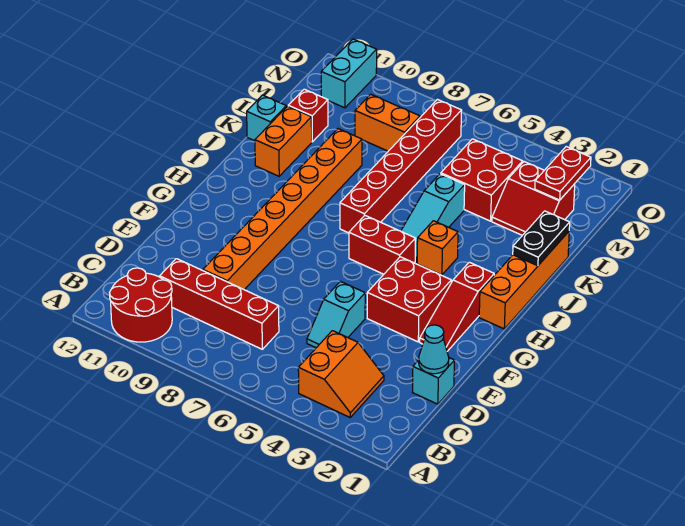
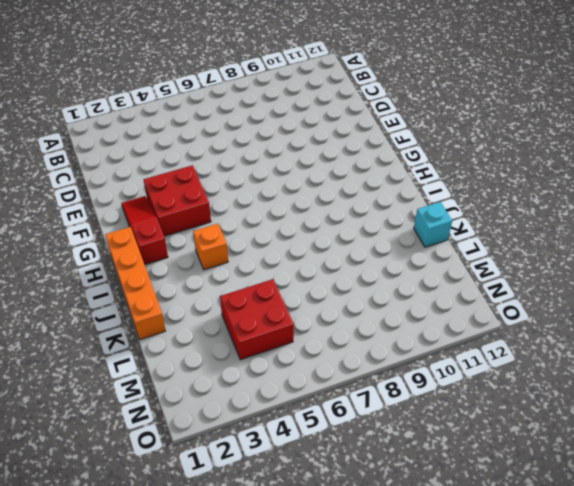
none -> red 2x2 round brick [109,268,172,342]
none -> orange 2x2 slope [298,331,384,417]
none -> red 1x4 brick [160,259,279,349]

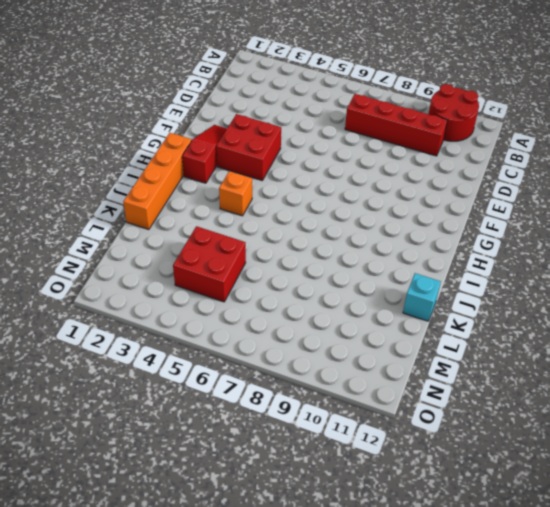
none -> orange 2x2 slope [298,331,384,417]
none -> cyan 1x1 brick [413,358,455,404]
none -> cyan 1x2 slope [307,281,365,348]

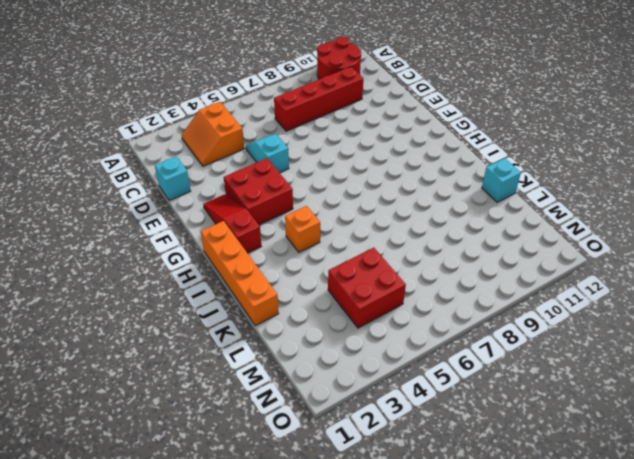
none -> orange 1x8 brick [203,129,362,290]
none -> red 1x2 brick [349,216,416,274]
none -> cyan 1x3 slope [401,174,465,263]

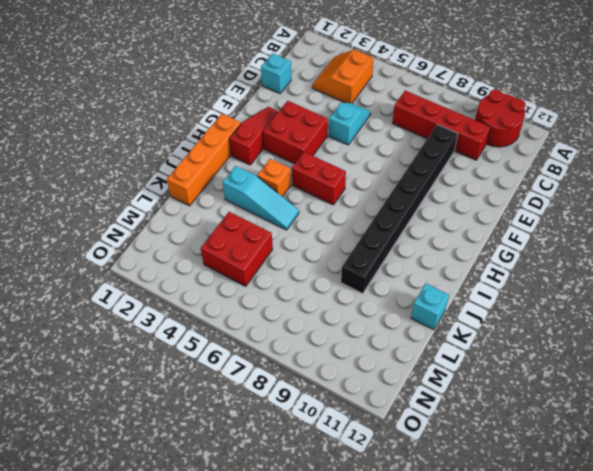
black 1x8 brick [341,125,458,294] -> orange 1x8 brick [203,129,362,290]
cyan 1x3 slope [223,166,299,230] -> cyan 1x3 slope turned to [401,174,465,263]
none -> red 1x6 brick [340,99,462,233]
none -> orange 1x2 brick [255,106,312,176]
none -> red 2x2 slope [492,162,575,235]

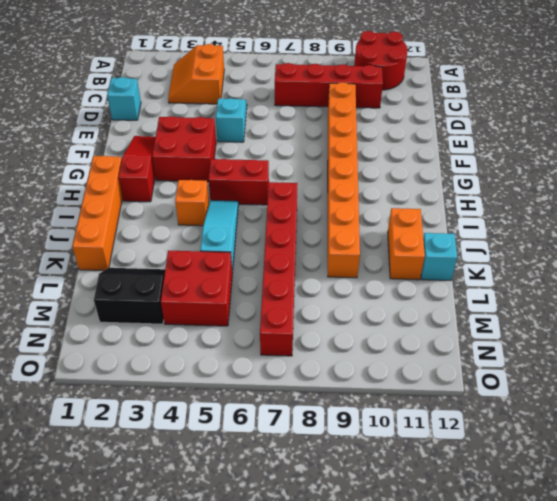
black 2x2 slope [94,268,165,324] -> red 2x2 slope [492,162,575,235]
none -> red 1x1 brick [288,89,328,142]
none -> orange 1x2 brick [355,94,420,151]
none -> cyan 1x2 brick [321,39,377,108]

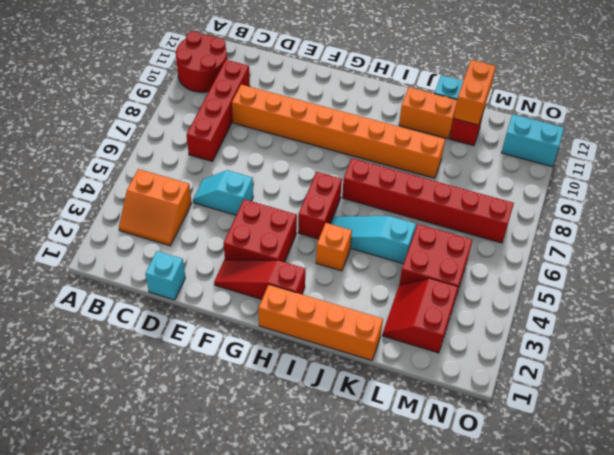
orange 1x2 brick [454,60,496,125] -> orange 1x2 brick moved to [355,94,420,151]
none -> cyan 1x1 cone [419,325,449,374]
none -> black 1x2 plate [513,211,570,266]
none -> red 1x2 plate [535,147,591,200]

